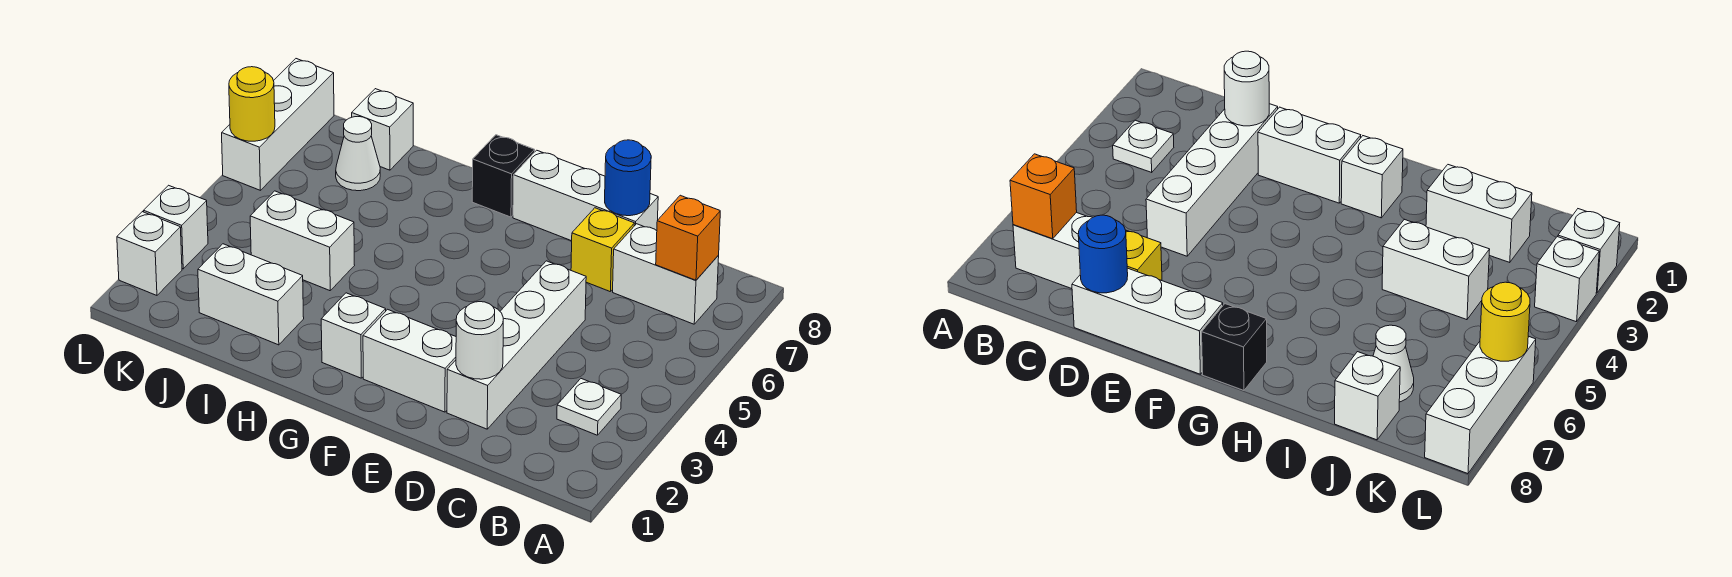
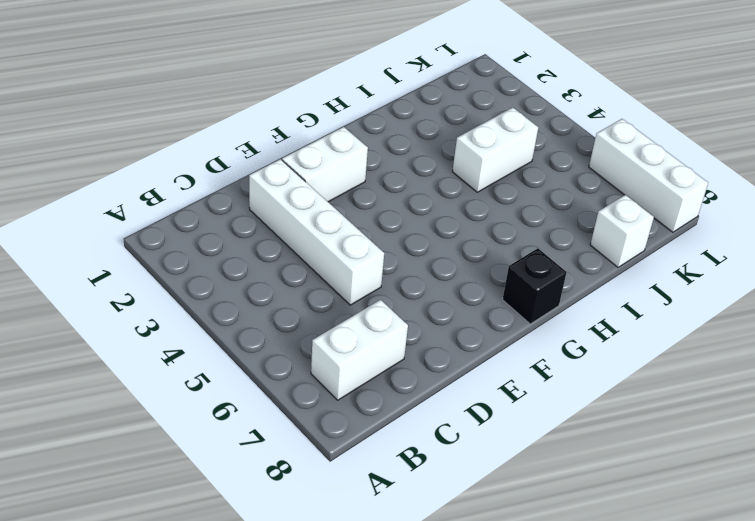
none -> white 1x1 plate [557,379,621,435]
none -> yellow 1x1 brick [571,208,635,292]
none -> white 1x3 brick [513,150,658,241]

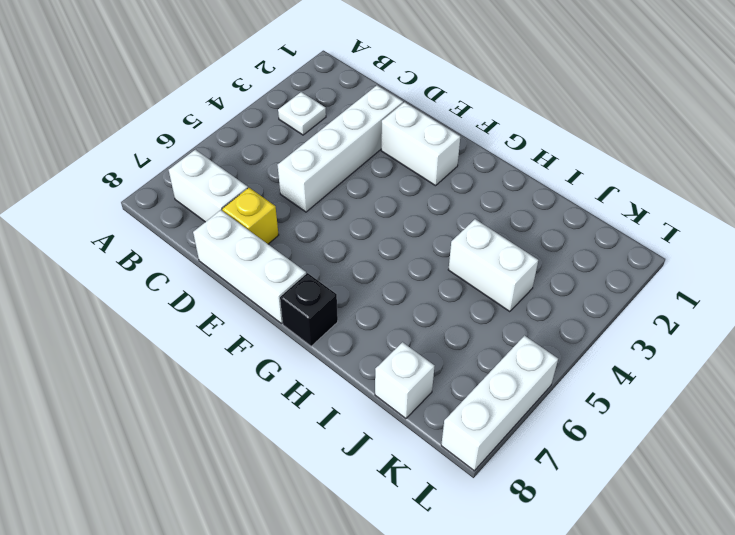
none -> white 1x1 brick [321,293,386,378]
none -> white 1x2 brick [198,244,304,345]
none -> white 1x1 cone [336,117,380,191]

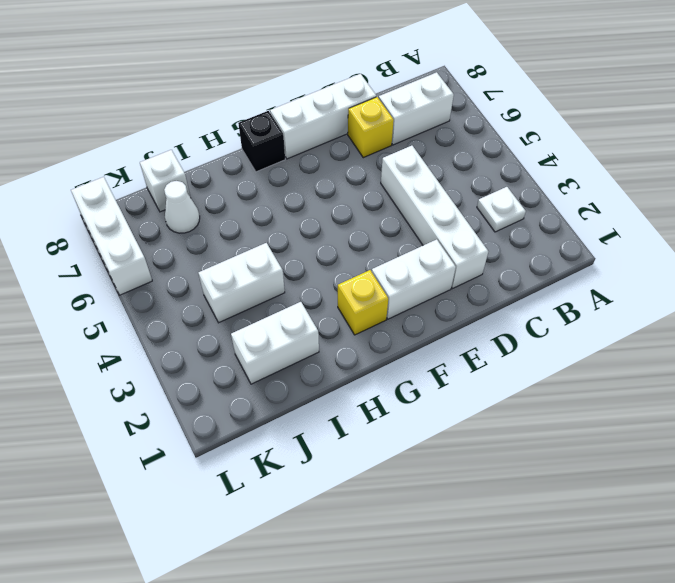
yellow 1x1 brick [338,270,388,335] -> white 1x1 brick [321,293,386,378]
none -> white 1x1 brick [117,212,182,295]
none -> white 1x1 brick [143,185,208,269]
none -> orange 1x1 brick [656,195,720,280]

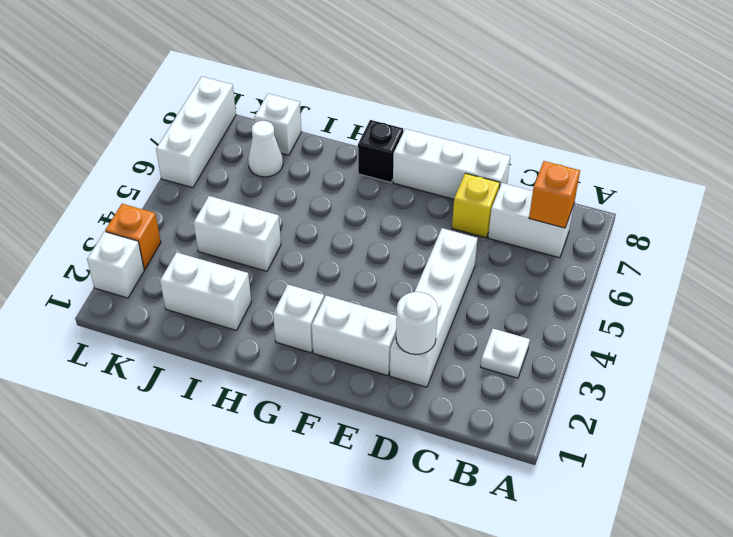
orange 1x1 brick [105,204,161,269] -> white 1x1 brick [143,185,208,269]
none -> blue 1x1 round brick [605,140,651,216]
none -> yellow 1x1 round brick [229,67,275,141]

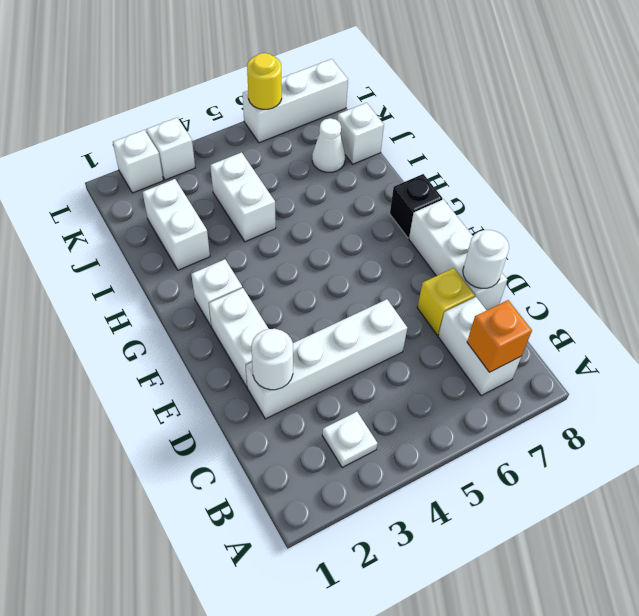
white 1x1 round brick [463,230,509,288] -> blue 1x1 round brick [605,140,651,216]

